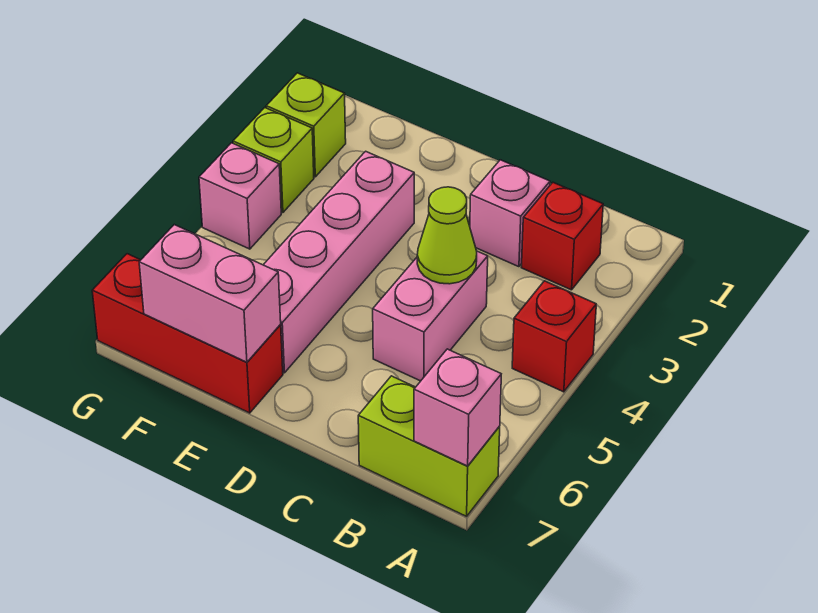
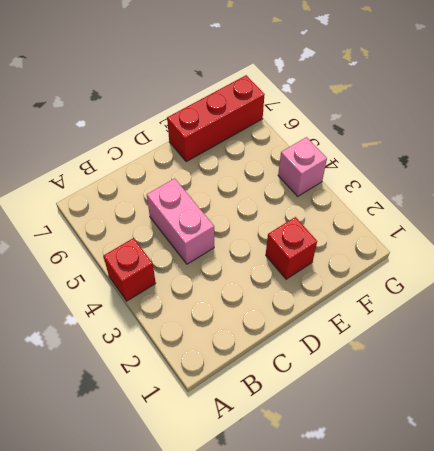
red 1x1 brick [266,217,317,279] -> red 1x1 brick moved to [521,183,603,290]
none -> lime 1x2 brick [358,376,500,516]
none -> pink 1x1 brick [470,160,550,267]
none -> pink 1x4 brick [264,151,414,373]

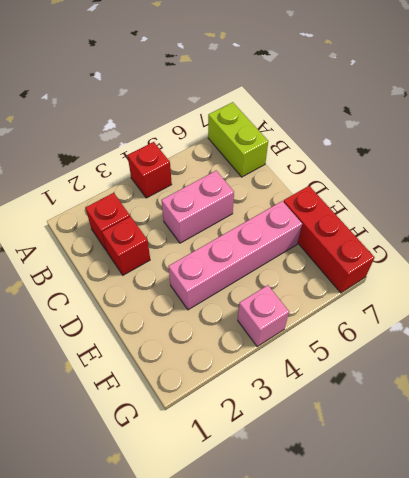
red 1x1 brick [102,216,150,275] -> pink 1x1 brick [470,160,550,267]
none -> lime 1x1 brick [266,73,346,177]
none -> lime 1x1 brick [233,108,314,213]
none -> pink 1x1 brick [414,349,501,466]

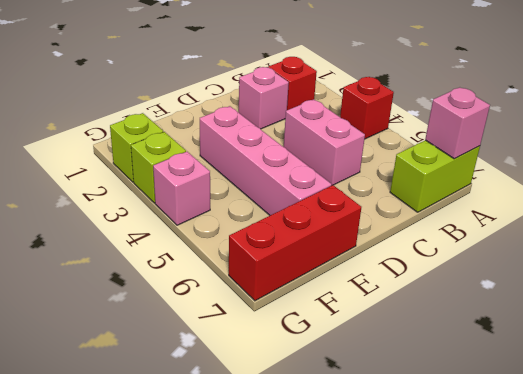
none -> lime 1x1 cone [417,187,477,284]
none -> pink 1x2 brick [139,225,281,362]

